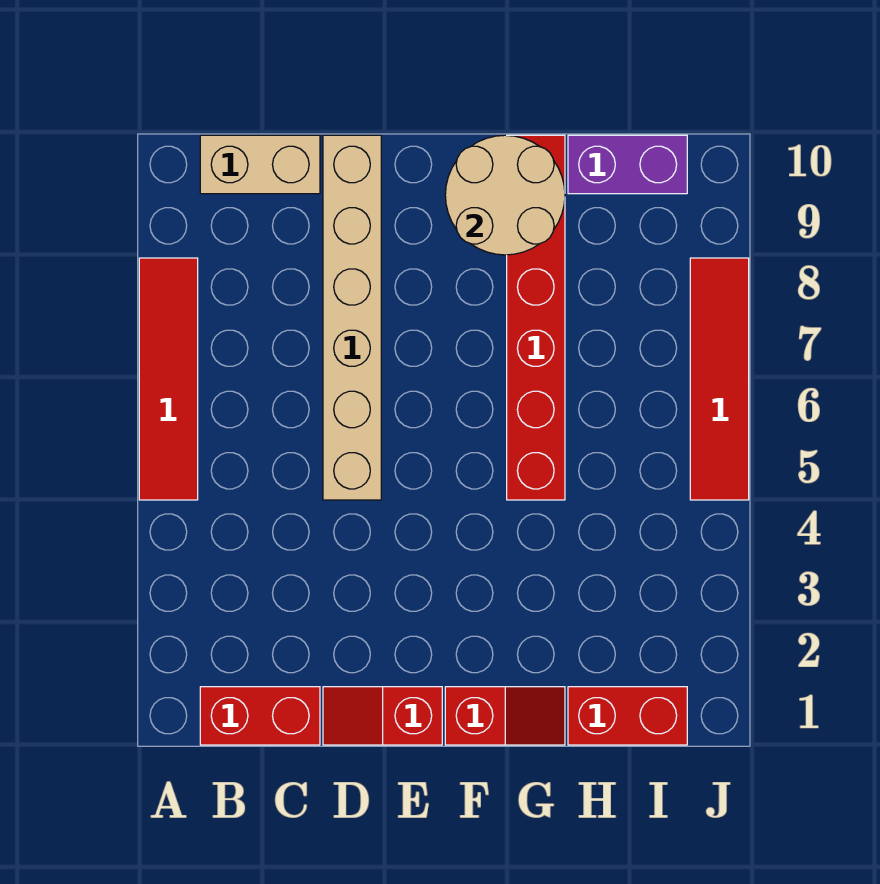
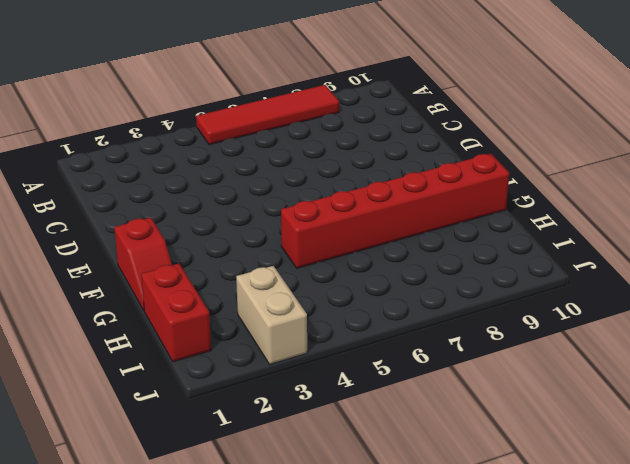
tan 1x2 brick [236,266,307,364] -> tan 1x2 brick moved to [200,135,320,194]
none -> red 1x2 brick [200,687,320,745]
none -> red 1x2 slope [323,687,442,745]

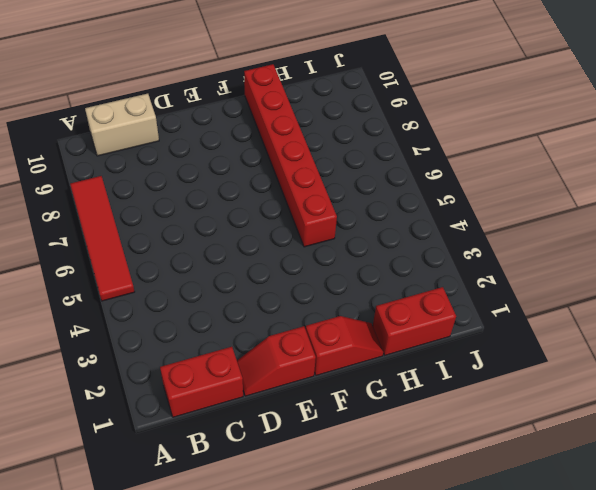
none -> tan 1x6 brick [323,135,381,500]
none -> purple 1x2 brick [568,135,687,194]

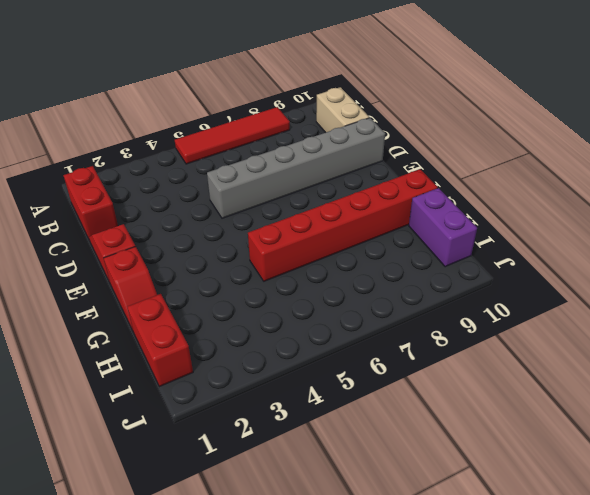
grey 1x6 brick [207,118,385,218] -> tan 1x6 brick [323,135,381,500]
none -> red 1x4 tile [690,258,749,500]
none -> tan 2x2 round brick [445,135,565,255]

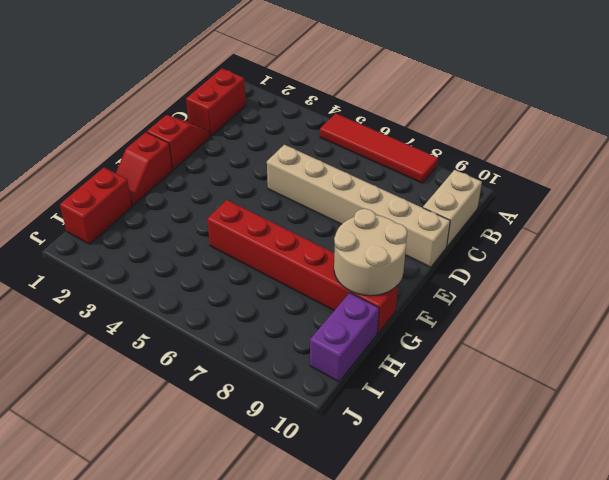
none -> red 1x4 tile [690,258,749,500]

